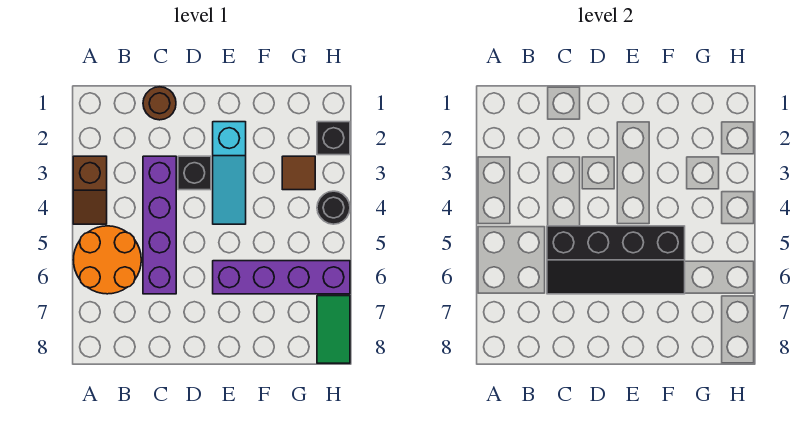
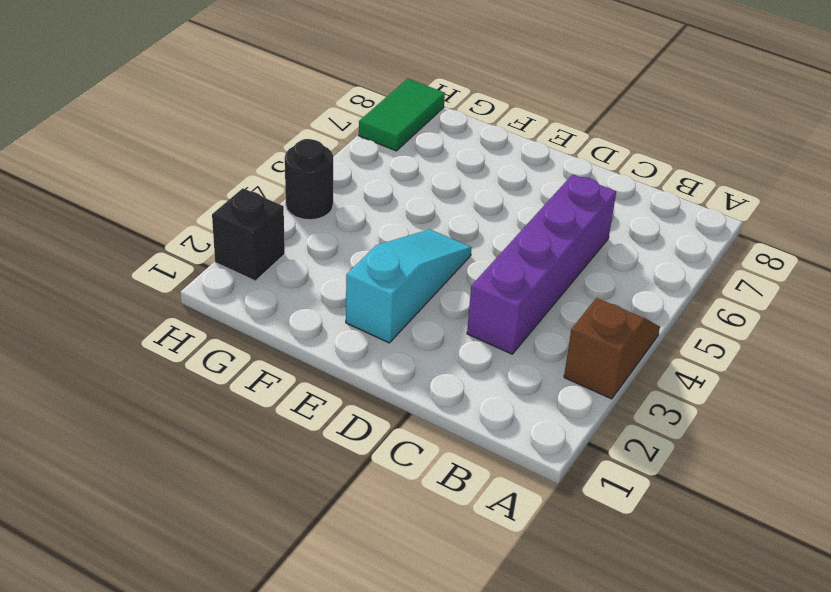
none -> orange 2x2 round brick [73,226,141,294]
none -> brown 1x1 round brick [143,87,176,120]
none -> black 1x1 brick [178,156,211,190]

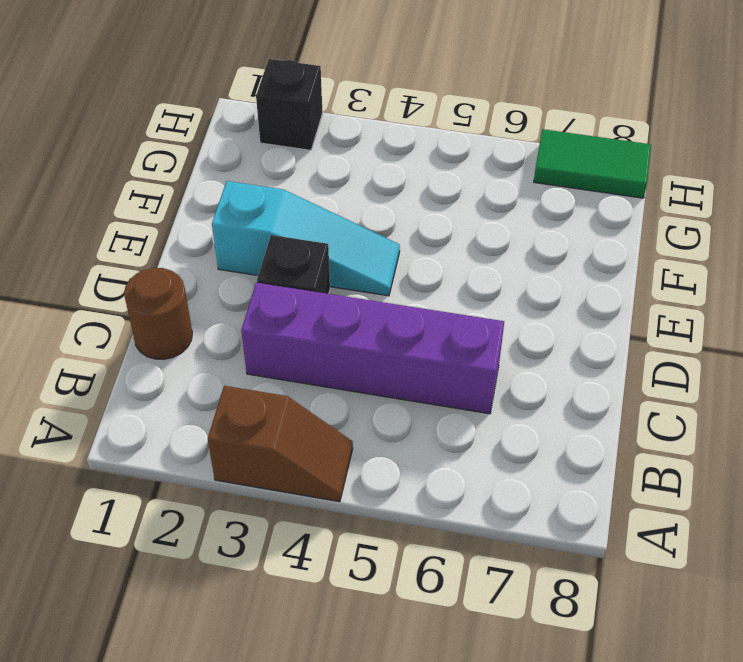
none -> orange 2x2 round brick [73,226,141,294]
none -> purple 1x4 brick [213,261,350,294]
none -> brown 1x1 tile [282,156,315,190]

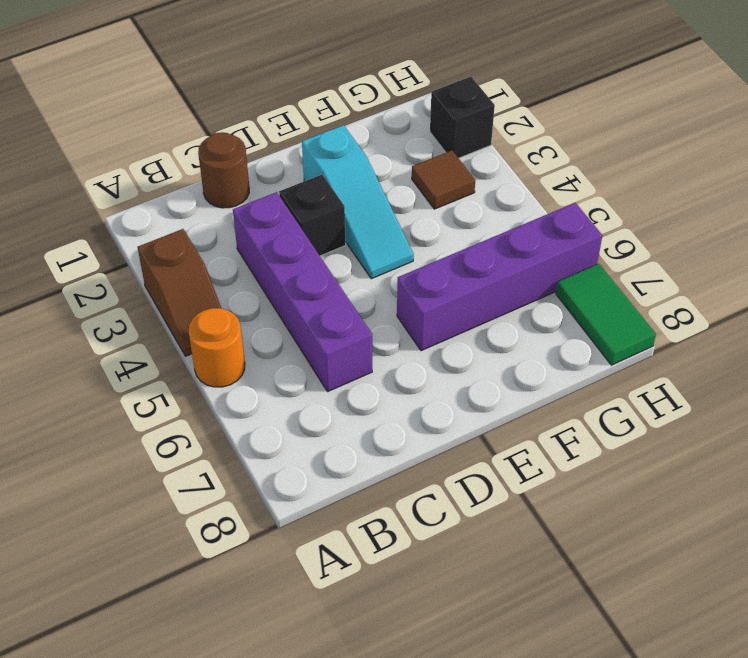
orange 1x1 round brick [189,308,245,387] -> orange 2x2 round brick [73,226,141,294]
none -> black 1x1 round brick [317,191,350,224]
none -> black 2x4 slope [547,226,685,294]

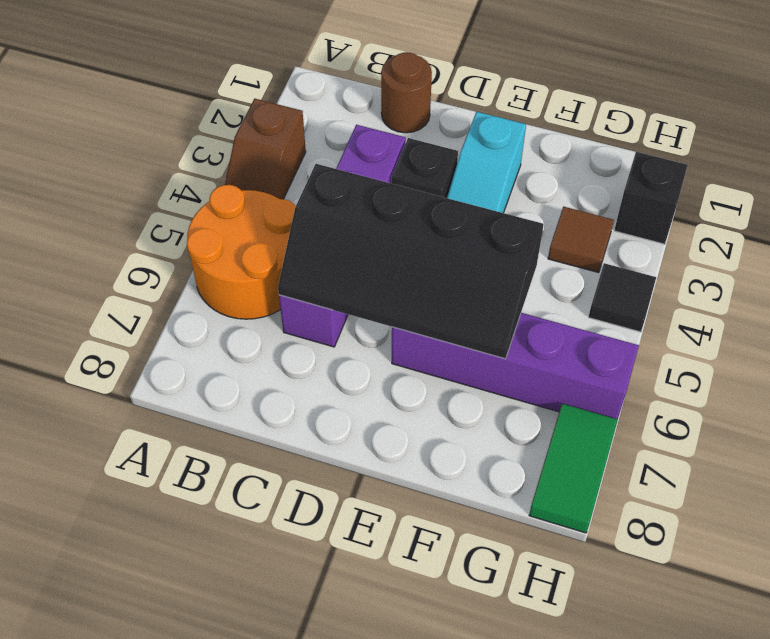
black 1x1 tile [589,263,656,332] -> black 1x1 round brick [317,191,350,224]

